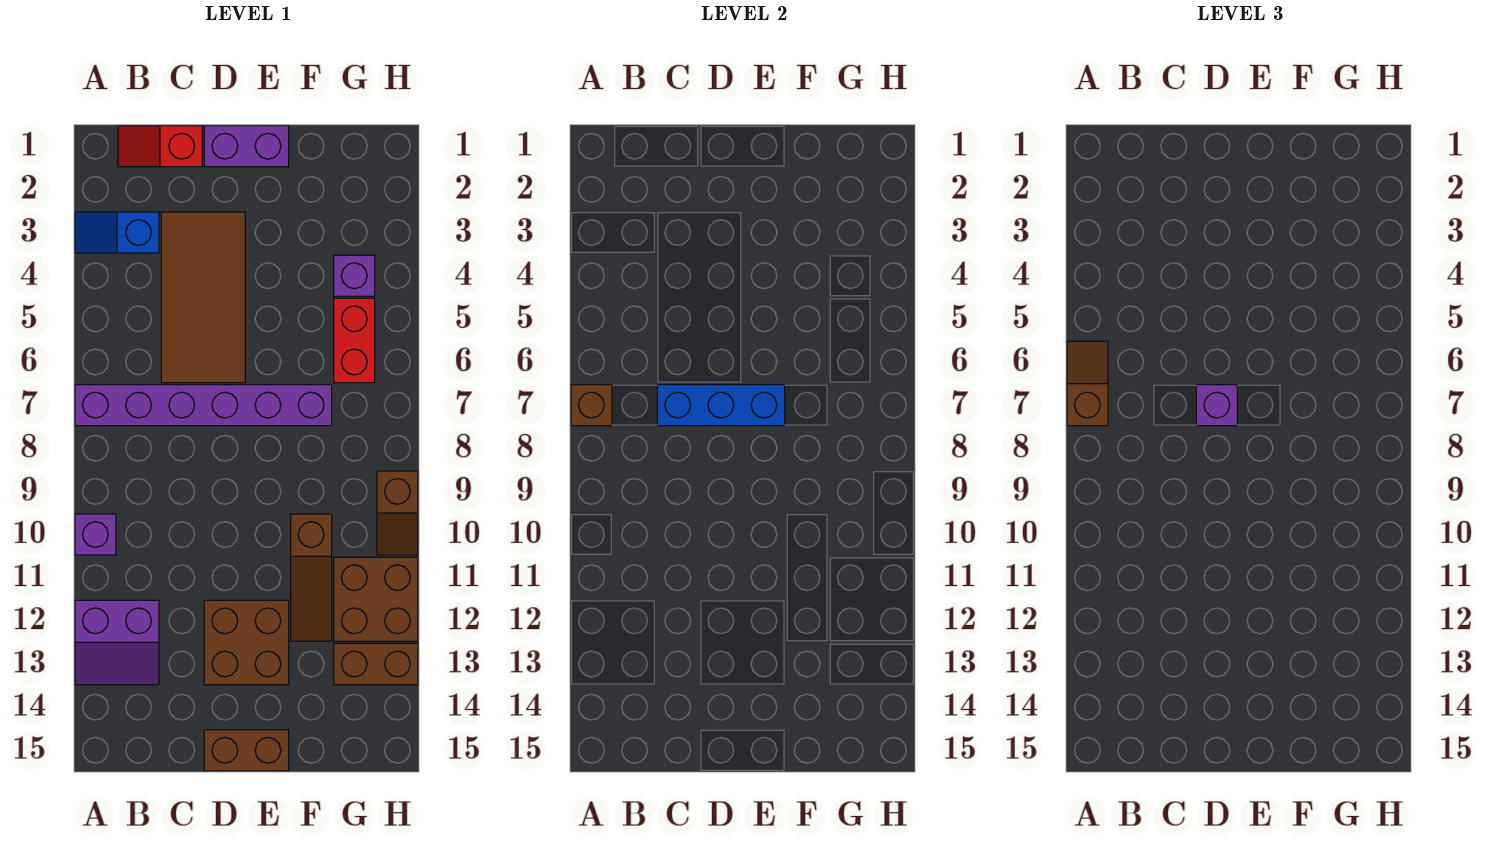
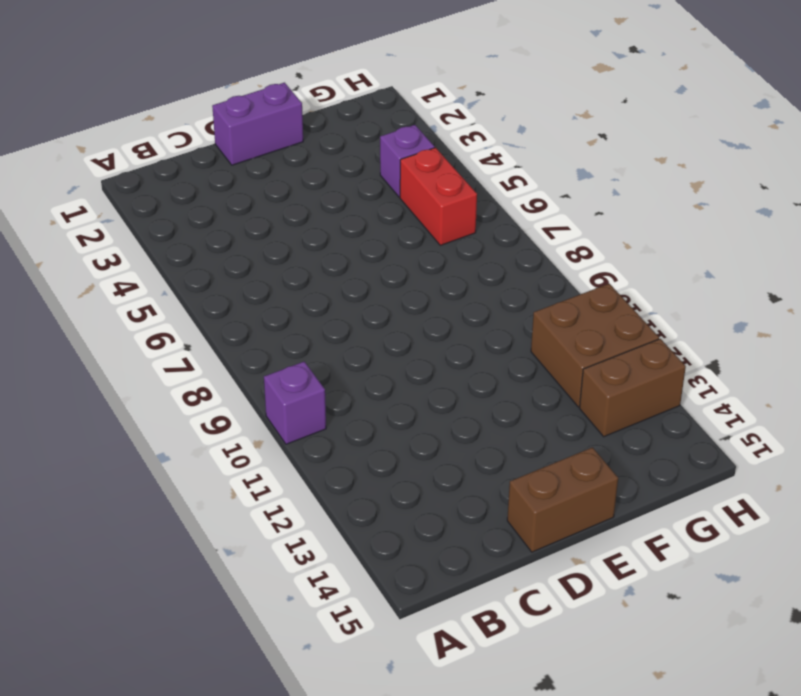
none -> blue 1x2 slope [75,212,159,253]
none -> purple 1x6 brick [75,385,332,426]
none -> purple 2x2 slope [75,600,159,685]

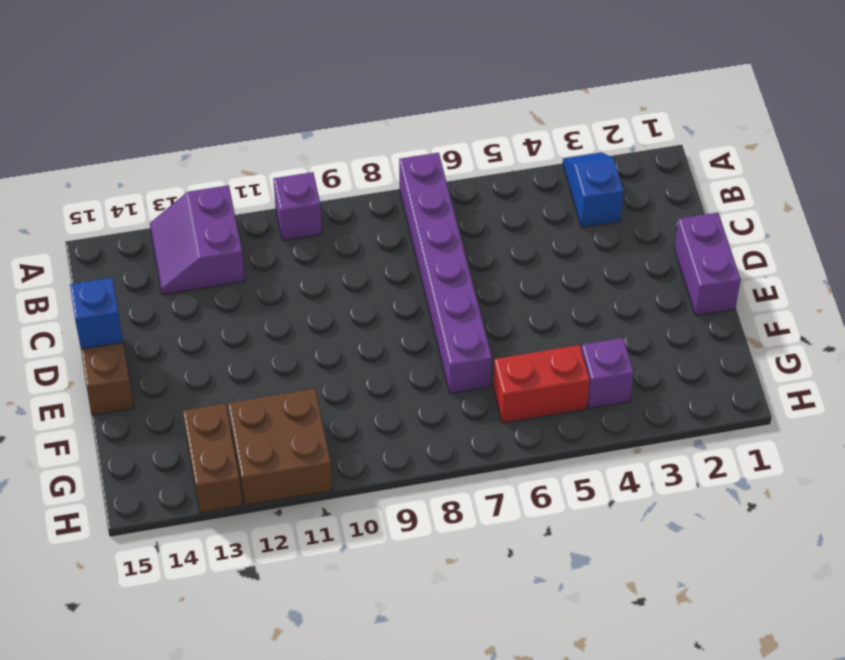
blue 1x1 brick [70,278,123,349] -> none
none -> red 1x2 slope [118,126,202,167]
none -> brown 2x4 tile [161,212,245,383]
none -> brown 2x2 brick [204,600,289,685]

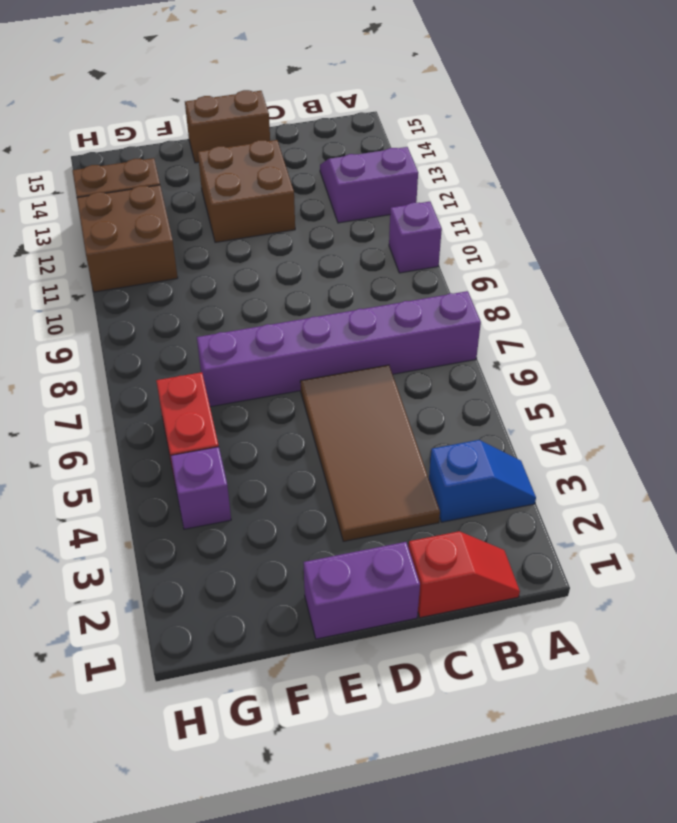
none -> brown 1x3 slope [291,514,332,641]
none -> brown 1x2 slope [377,471,418,555]
none -> brown 1x1 brick [571,385,612,426]

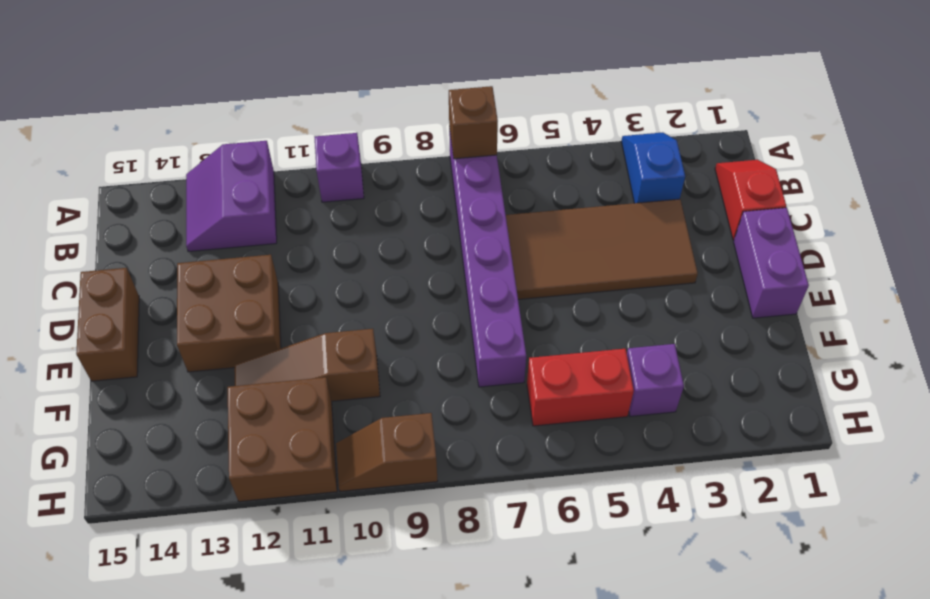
none -> brown 1x2 brick [334,643,418,685]
none -> blue 1x3 brick [657,385,785,426]
none -> brown 1x2 slope [1067,341,1108,426]

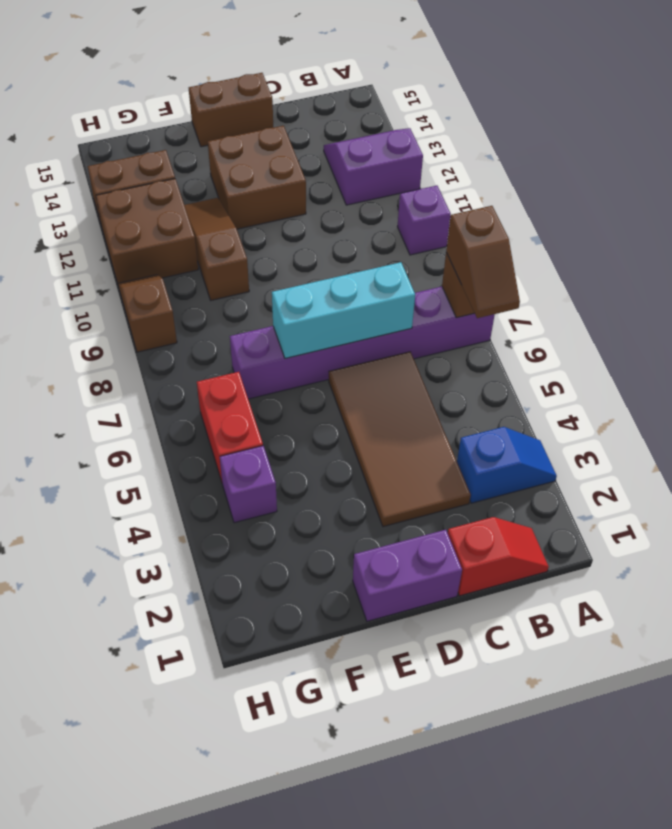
cyan 1x3 brick [272,262,415,358] -> blue 1x3 brick [657,385,785,426]
none -> purple 1x1 brick [1196,385,1237,426]

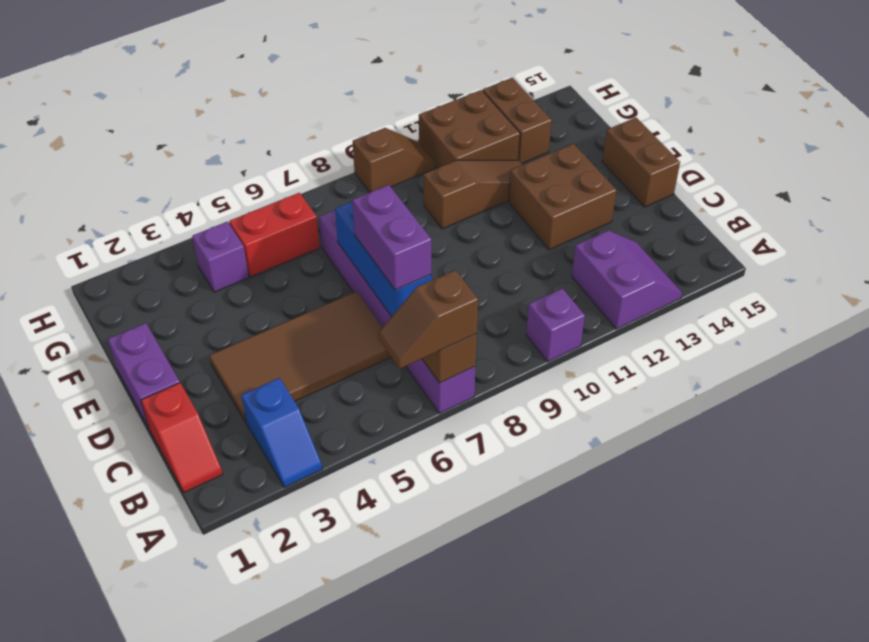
purple 1x2 brick [352,185,431,290] -> purple 1x1 brick [1196,385,1237,426]

